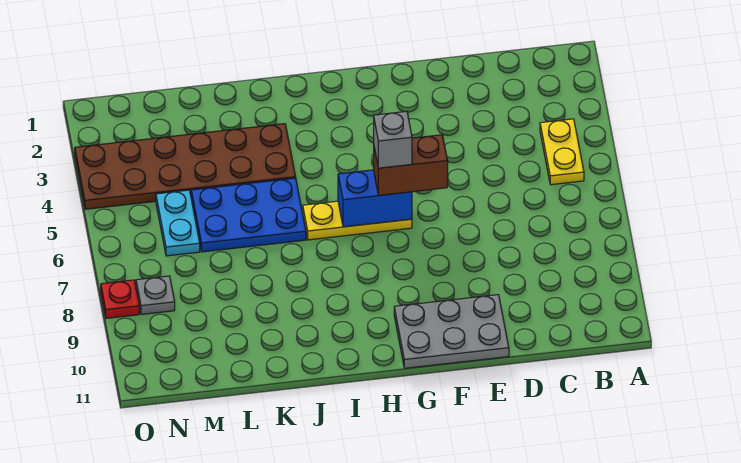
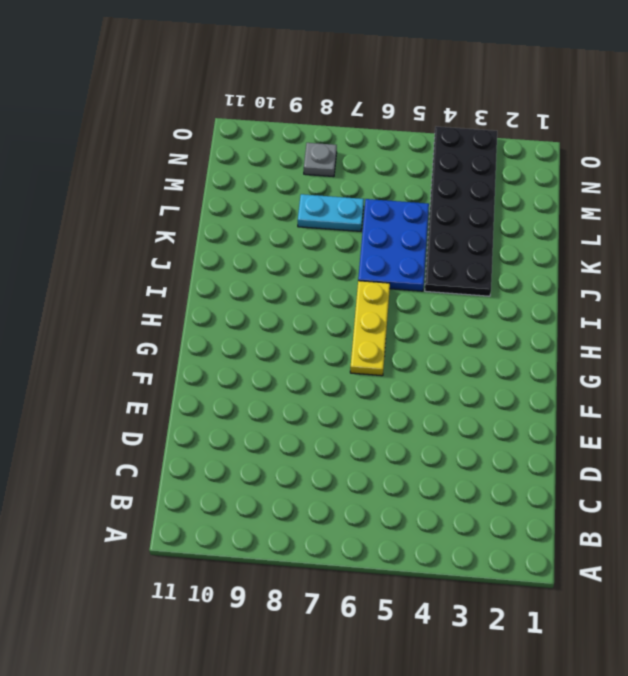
black 2x6 plate [425,127,497,296] -> brown 2x6 plate [75,124,296,209]
cyan 1x2 plate [298,194,364,231] -> cyan 1x2 plate moved to [156,190,200,256]
none -> yellow 1x2 plate [540,119,584,185]
none -> grey 2x3 plate [394,295,509,368]

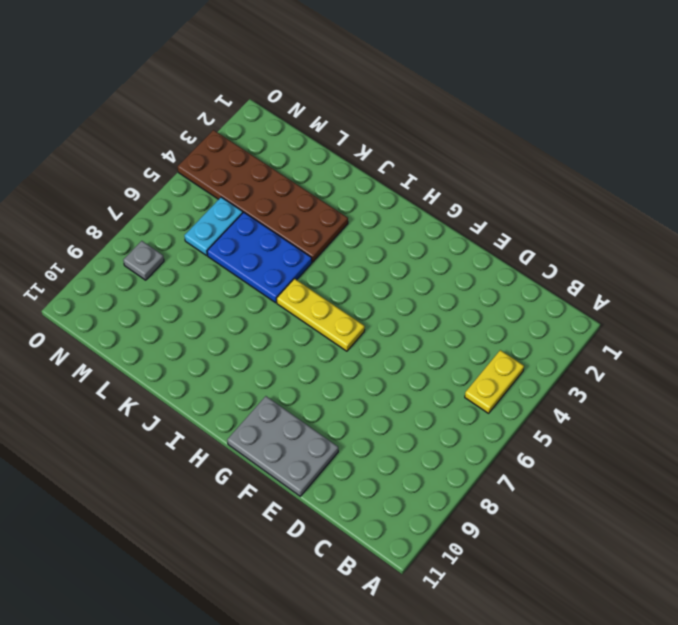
none -> red 1x1 plate [101,280,139,318]
none -> blue 1x2 brick [338,170,412,227]

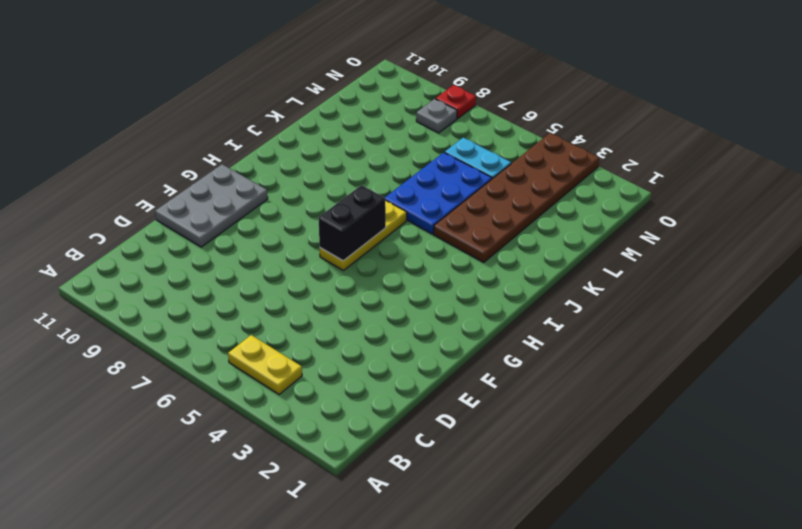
black 1x2 brick [319,185,386,261] -> blue 1x2 brick [338,170,412,227]
none -> brown 1x2 brick [374,135,448,196]
none -> grey 1x1 brick [374,111,412,168]

